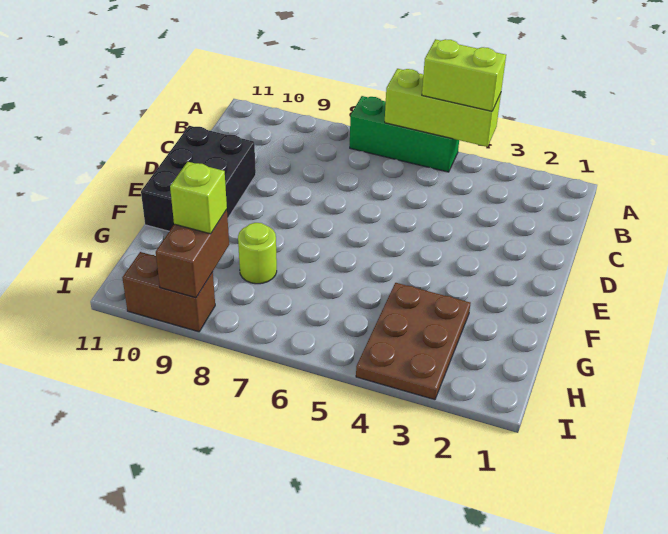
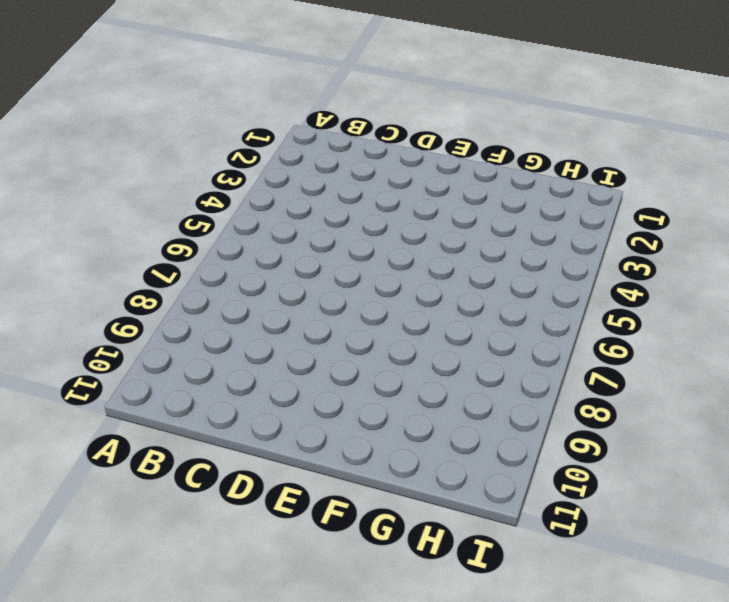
none -> green 1x3 brick [350,96,459,172]
none -> black 2x3 brick [141,126,256,231]

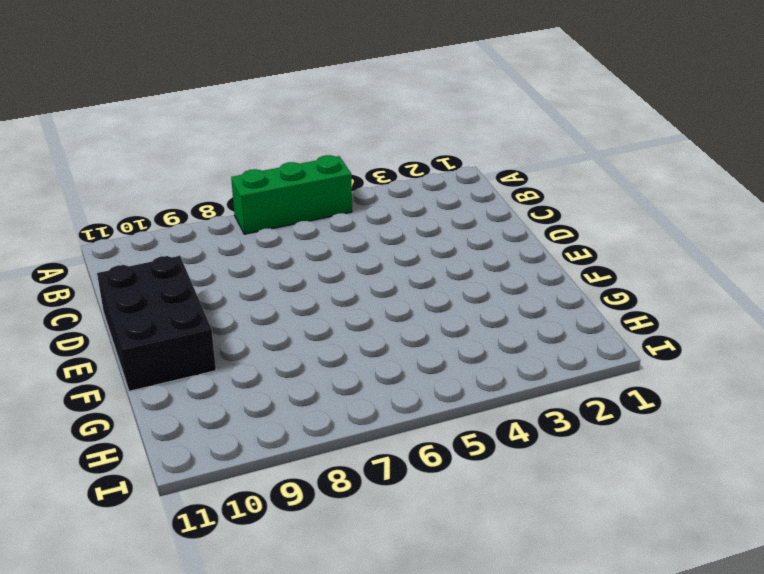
none -> brown 2x3 plate [356,283,470,400]
none -> lime 1x1 round brick [238,223,277,284]

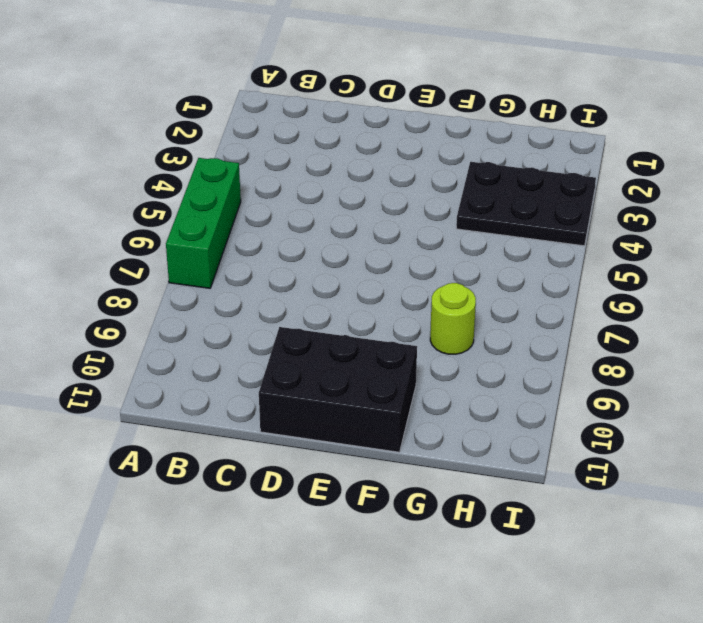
black 2x3 plate [456,162,596,246] -> brown 2x3 plate [356,283,470,400]
none -> brown 1x2 brick [122,252,215,332]
none -> lime 1x3 brick [385,69,501,147]

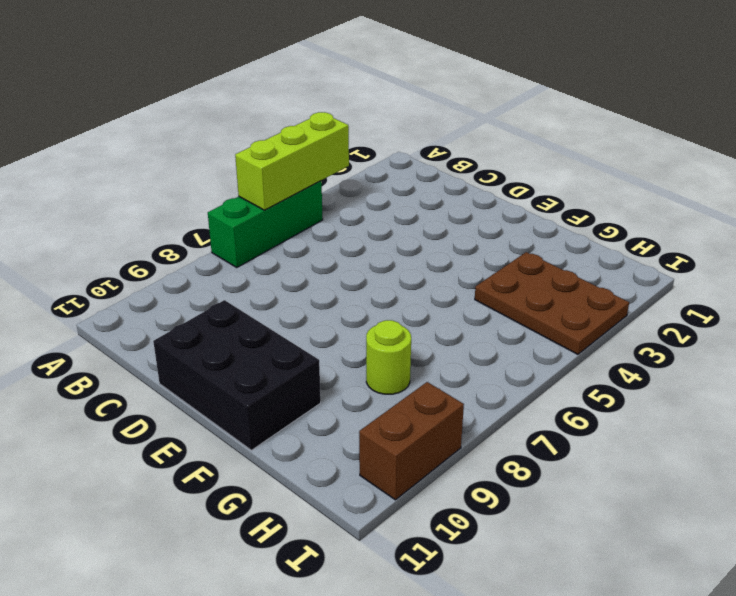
none -> brown 1x2 brick [156,210,229,298]
none -> lime 1x2 brick [422,39,506,111]

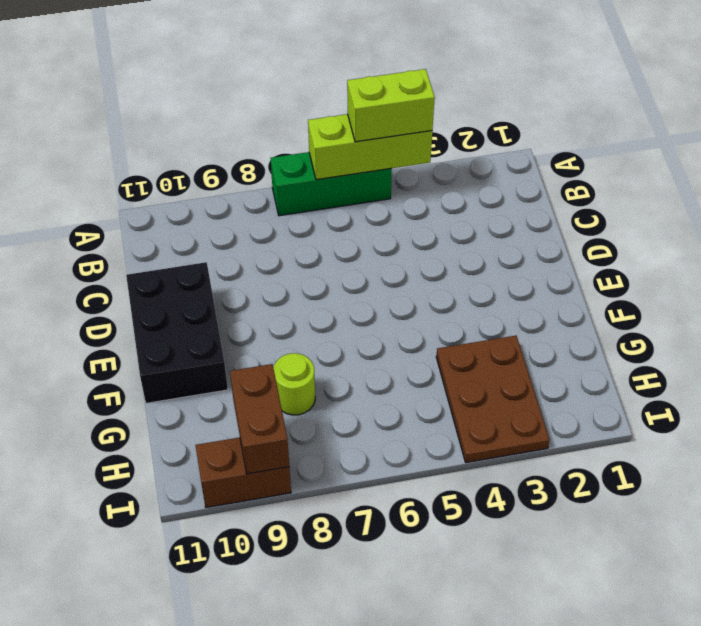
none -> lime 1x1 brick [170,162,227,234]

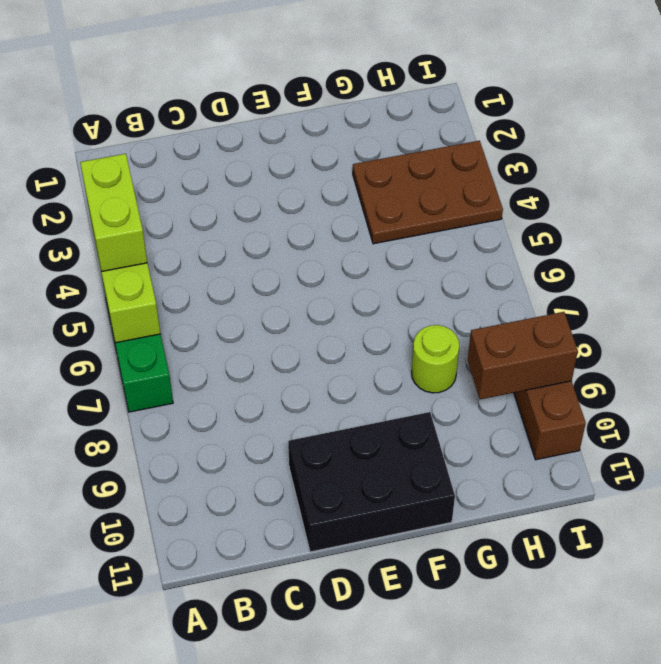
none -> lime 1x1 brick [170,162,227,234]

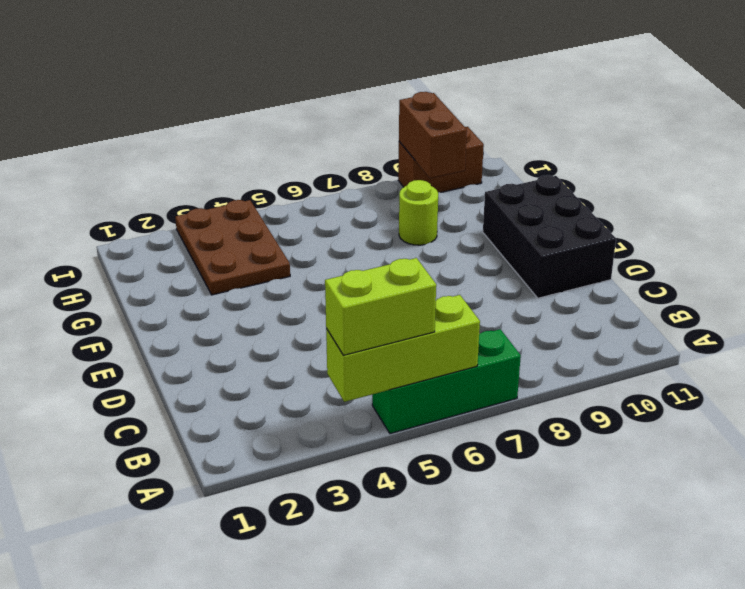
none -> lime 1x1 brick [170,162,227,234]

